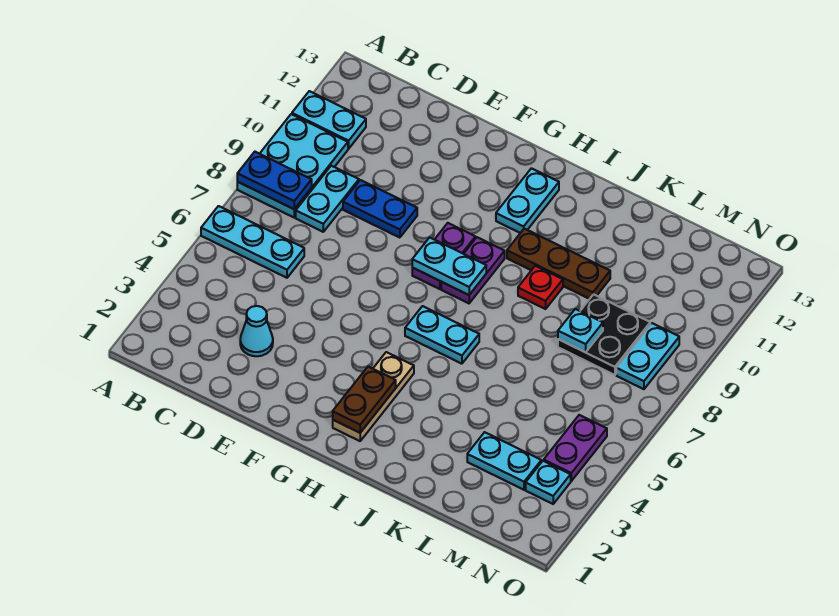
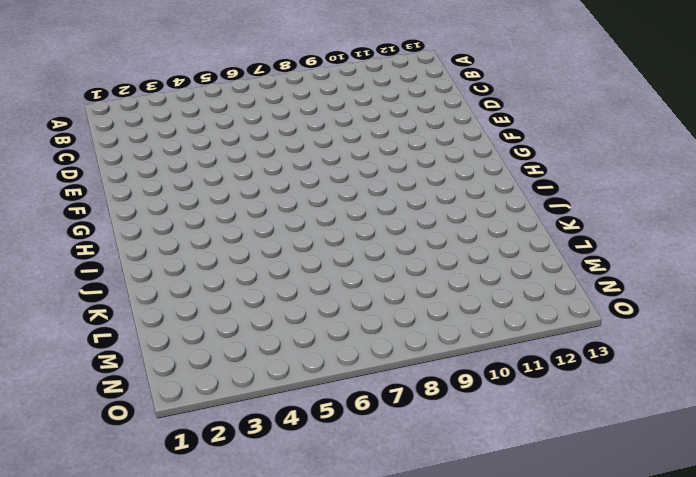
none -> cyan 1x3 plate [201,206,304,278]
none -> cyan 2x3 plate [237,114,348,217]
none -> cyan 1x2 plate [292,91,366,149]

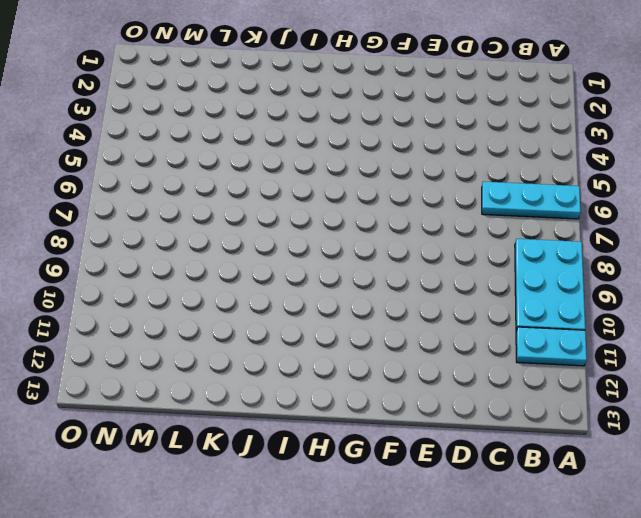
none -> cyan 1x2 plate [296,166,359,232]
none -> cyan 1x1 cone [240,306,273,356]
none -> blue 1x2 plate [343,180,417,238]

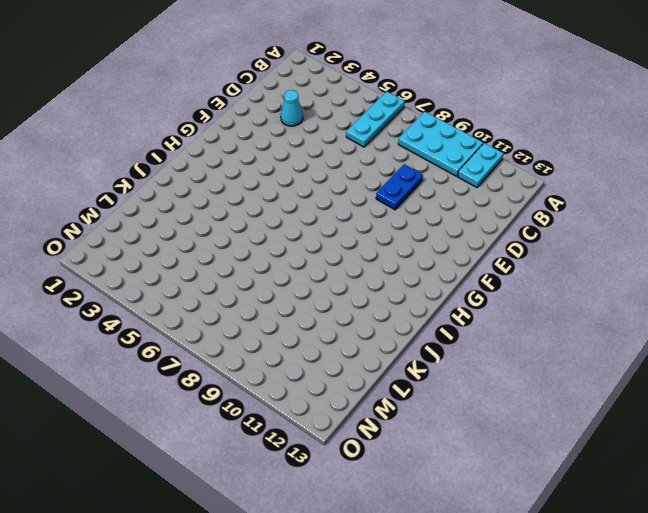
none -> cyan 1x2 plate [296,166,359,232]
none -> purple 1x2 plate [412,223,475,289]
none -> tan 1x3 plate [333,352,414,441]

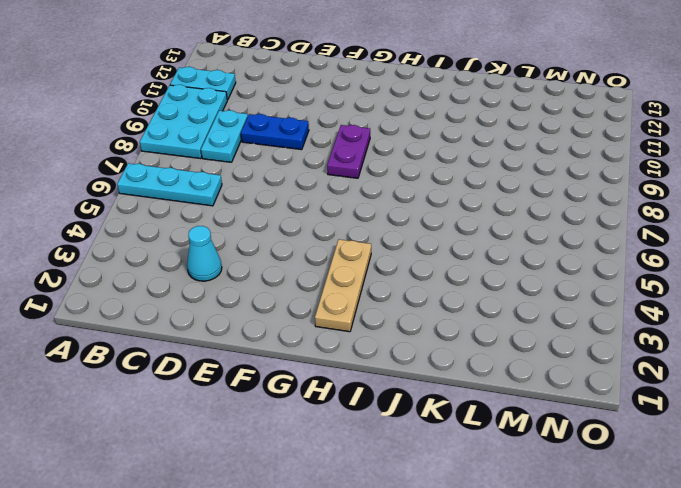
none -> cyan 1x2 plate [405,306,479,364]
none -> purple 1x2 plate [441,237,505,303]
none -> cyan 1x2 plate [496,168,559,233]

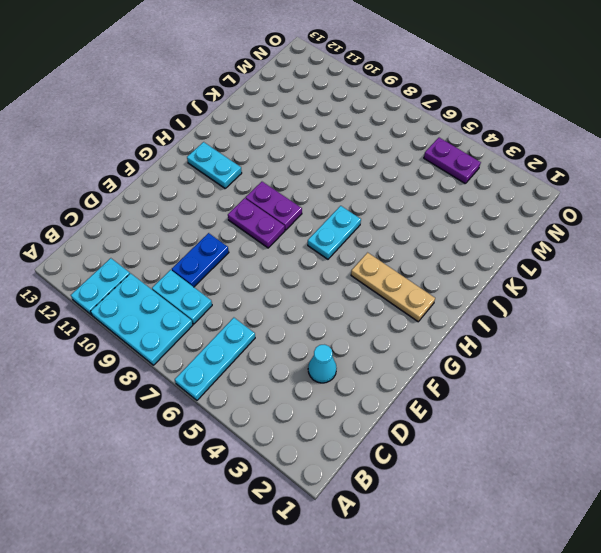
none -> brown 1x3 plate [507,229,610,299]
none -> red 1x1 plate [518,266,563,309]
none -> cyan 1x2 plate [467,432,541,490]

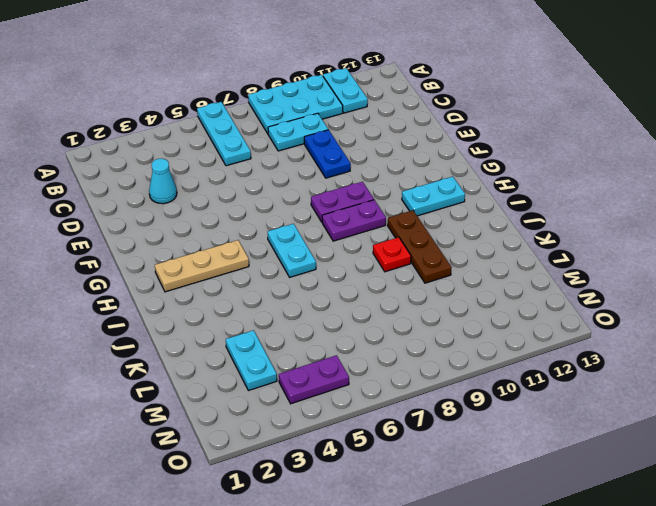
none -> black 2x2 plate [558,294,650,375]
none -> cyan 1x1 plate [526,461,571,504]
none -> cyan 1x2 plate [616,323,679,389]

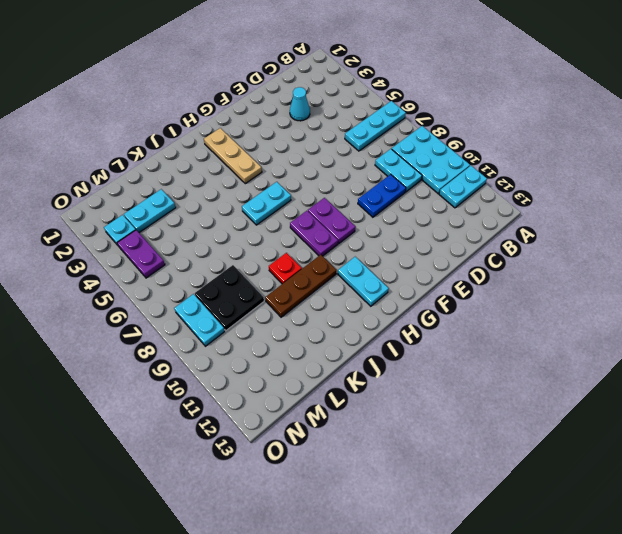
none -> blue 1x2 plate [237,152,312,209]
none -> cyan 1x2 plate [412,237,486,295]
none -> brown 1x2 plate [333,367,396,433]

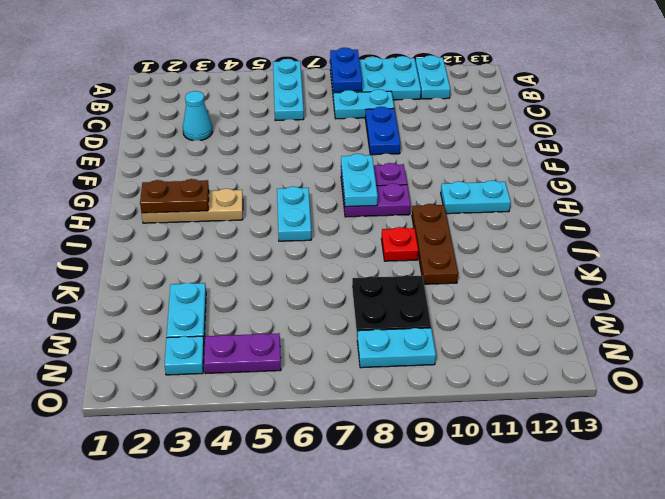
none -> cyan 1x1 plate [558,309,603,352]

